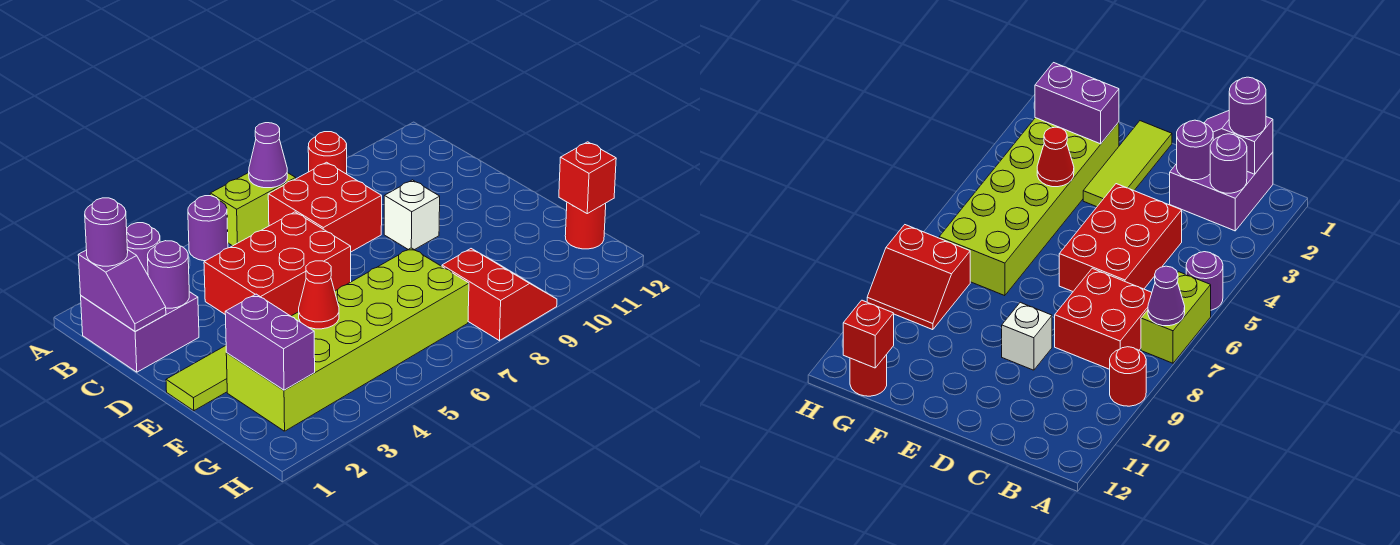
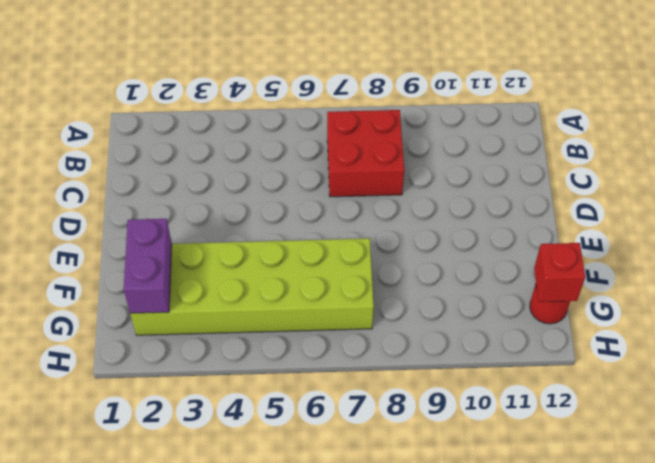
none -> purple 1x1 round brick [188,196,228,261]
none -> lime 1x2 brick [210,173,296,246]
none -> red 1x1 round brick [308,132,347,174]

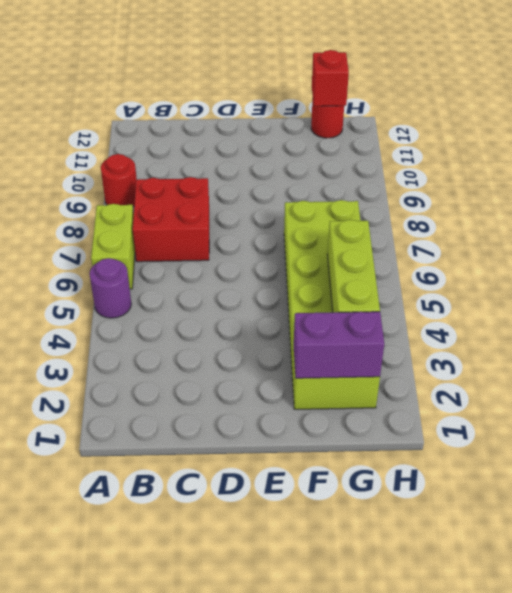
lime 1x3 brick [327,220,380,313] -> none
none -> purple 2x2 brick [81,292,199,372]
none -> red 2x3 brick [204,212,351,316]
none -> white 1x1 brick [384,180,440,250]

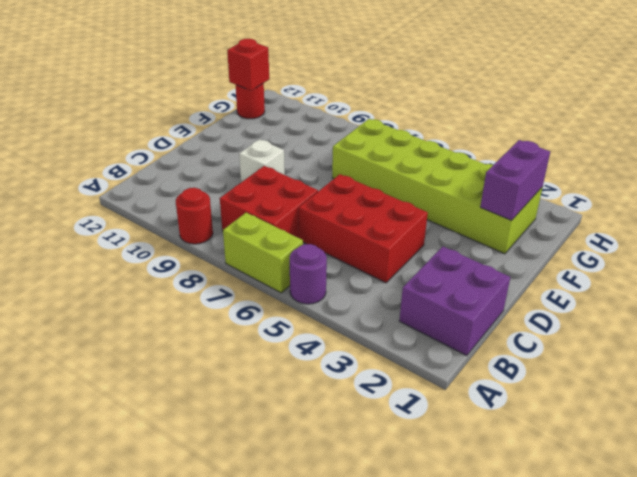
none -> lime 1x3 tile [166,346,227,411]
none -> red 2x2 slope [442,249,557,341]
none -> purple 1x1 cone [249,123,287,188]

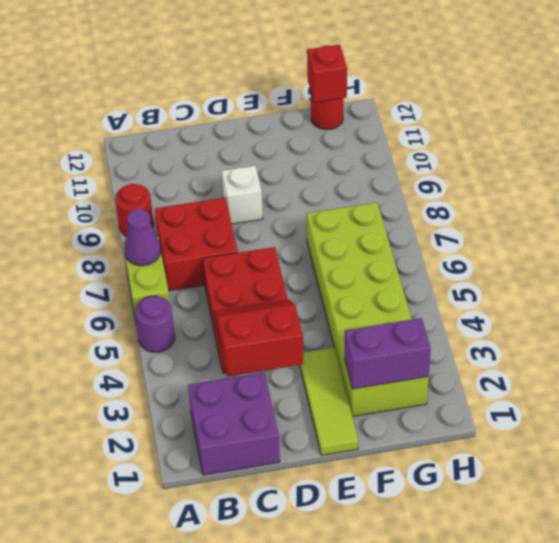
red 2x2 slope [214,299,303,376] -> red 2x2 slope moved to [442,249,557,341]
none -> purple 1x2 slope [78,250,166,332]
none -> purple 1x1 round brick [127,223,160,275]
none -> purple 1x1 round brick [148,241,189,308]

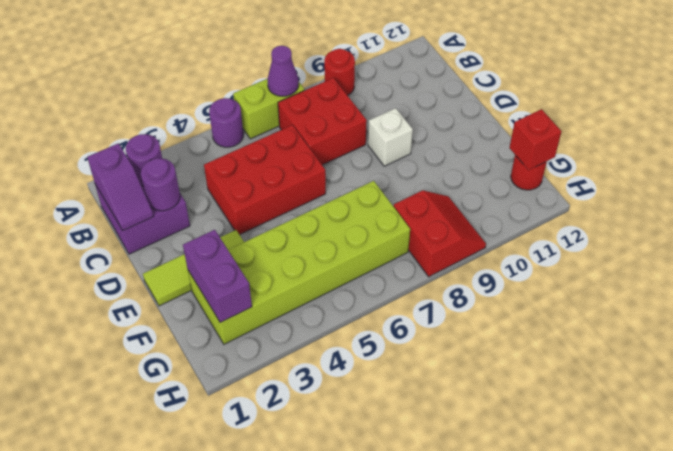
none -> red 1x1 cone [299,261,339,329]
none -> purple 1x1 round brick [85,198,128,266]

